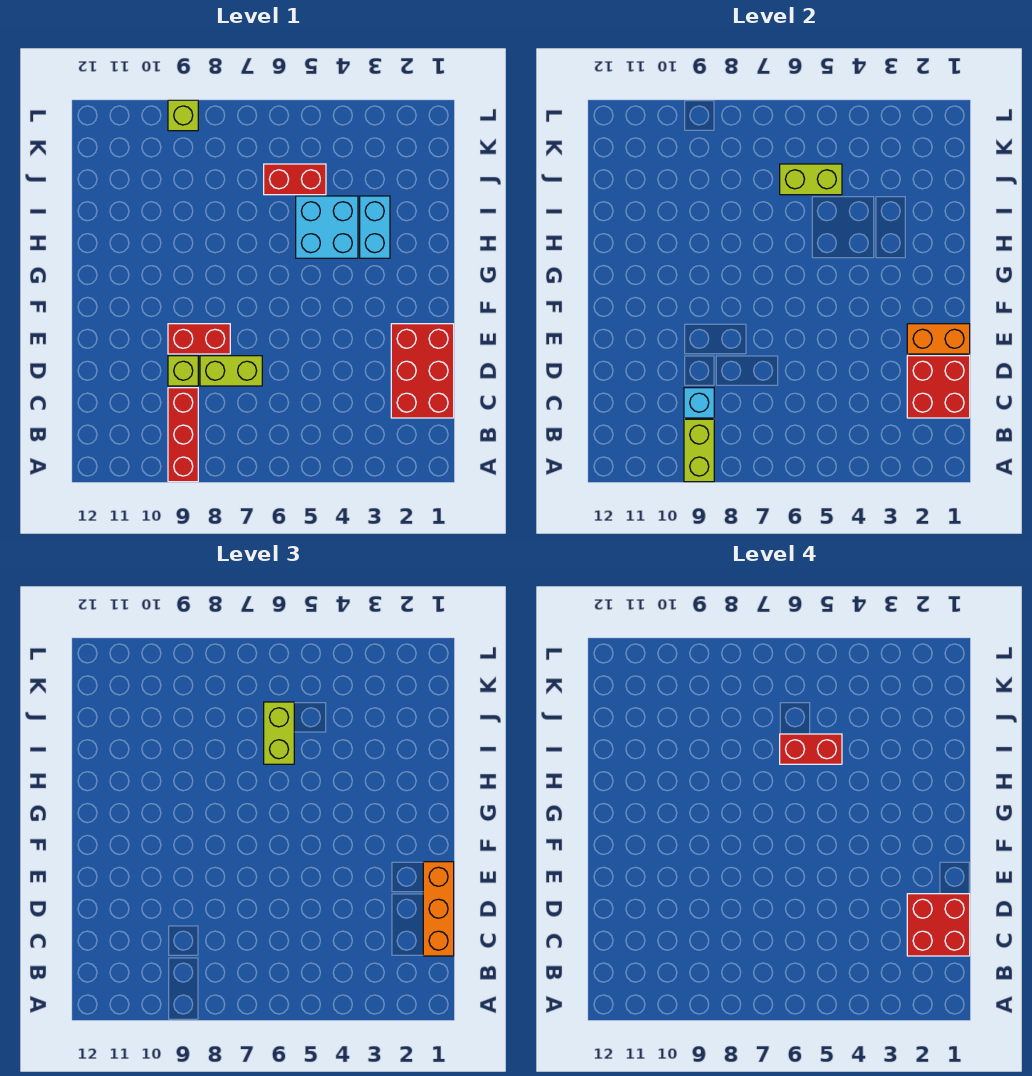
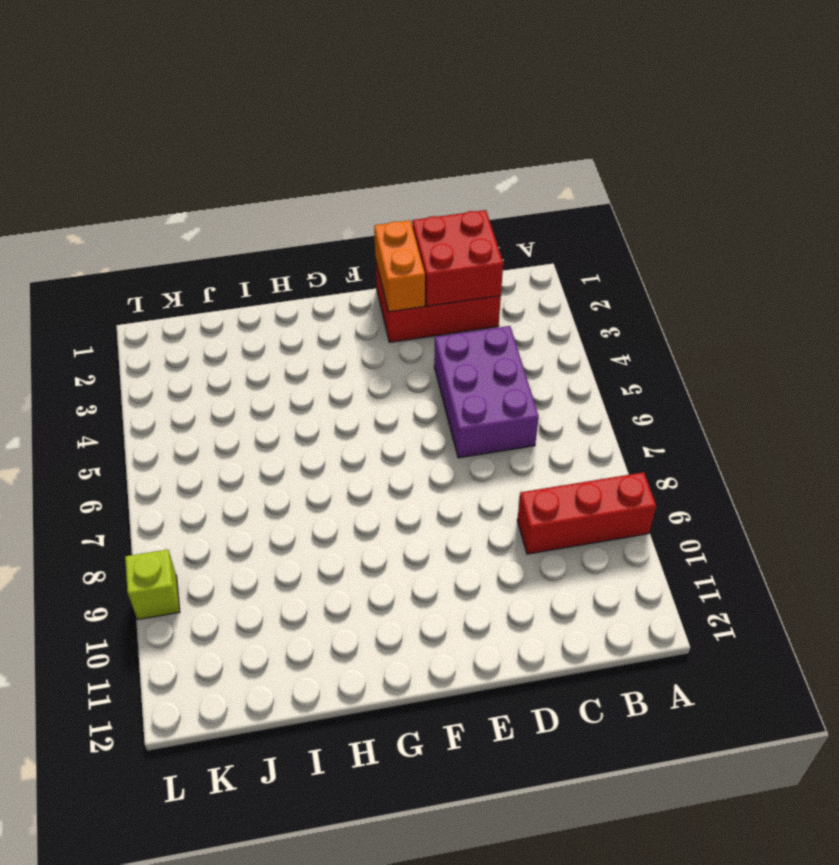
purple 2x3 brick [434,326,539,458] -> none
none -> lime 1x2 brick [200,356,262,386]
none -> lime 1x1 brick [168,356,198,386]
none -> red 1x2 brick [168,324,230,354]

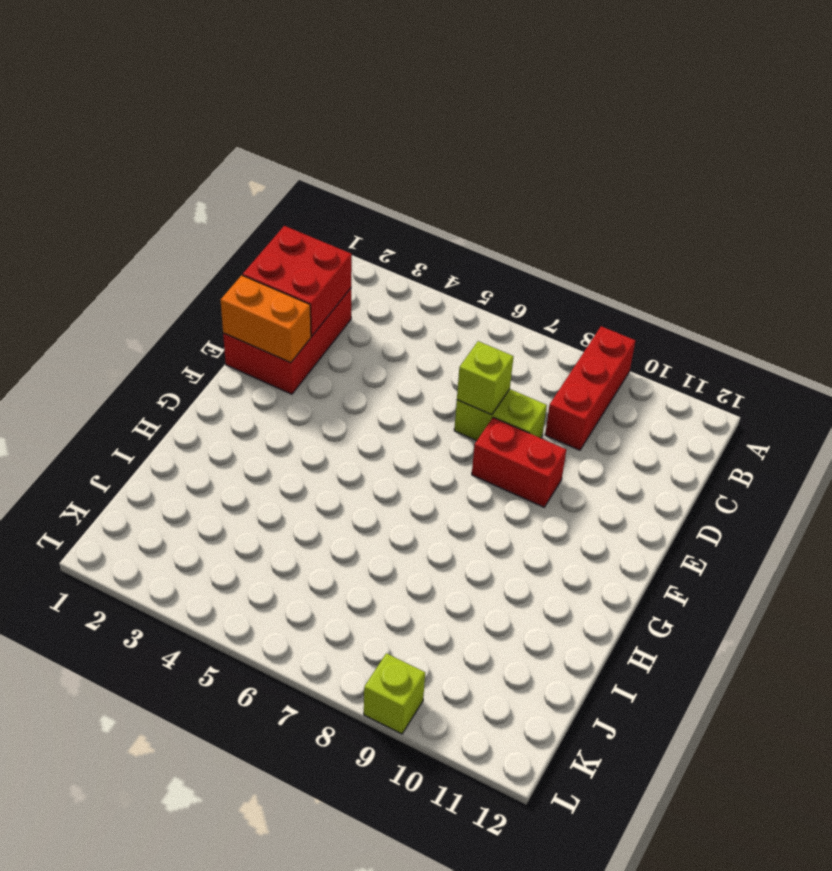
lime 1x1 brick [457,341,514,415] -> lime 1x1 brick moved to [168,356,198,386]
none -> cyan 1x2 brick [360,196,390,258]
none -> cyan 2x2 brick [296,196,358,258]
none -> red 1x2 brick [264,164,326,195]

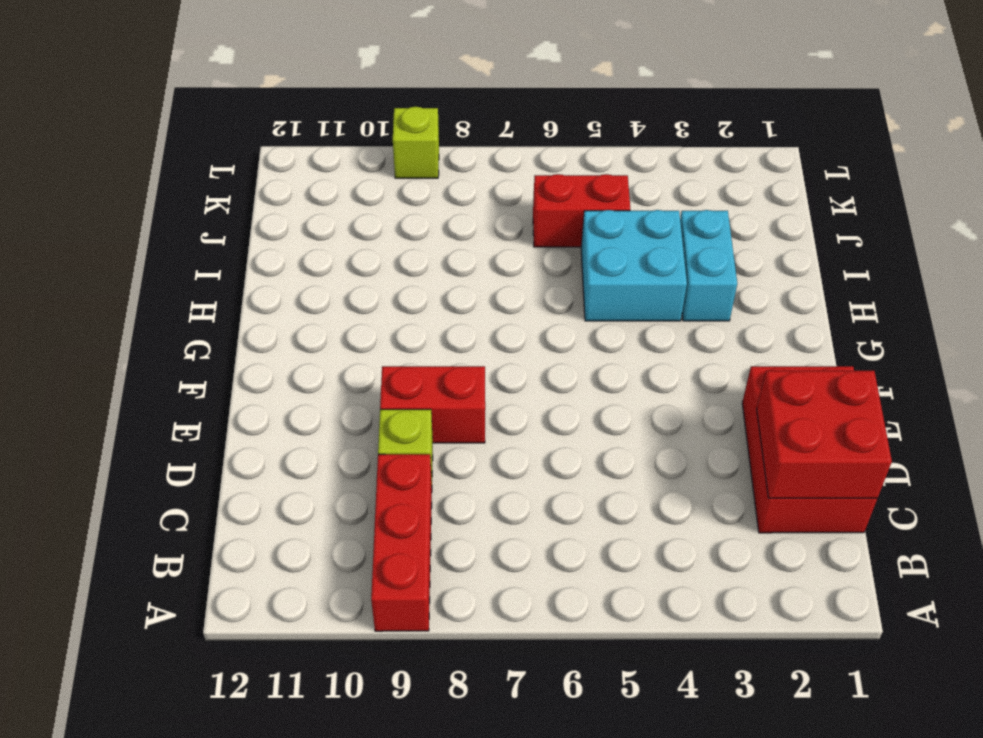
none -> lime 1x2 brick [200,356,262,386]
none -> lime 1x2 brick [684,419,714,482]
none -> cyan 1x1 brick [684,388,714,418]

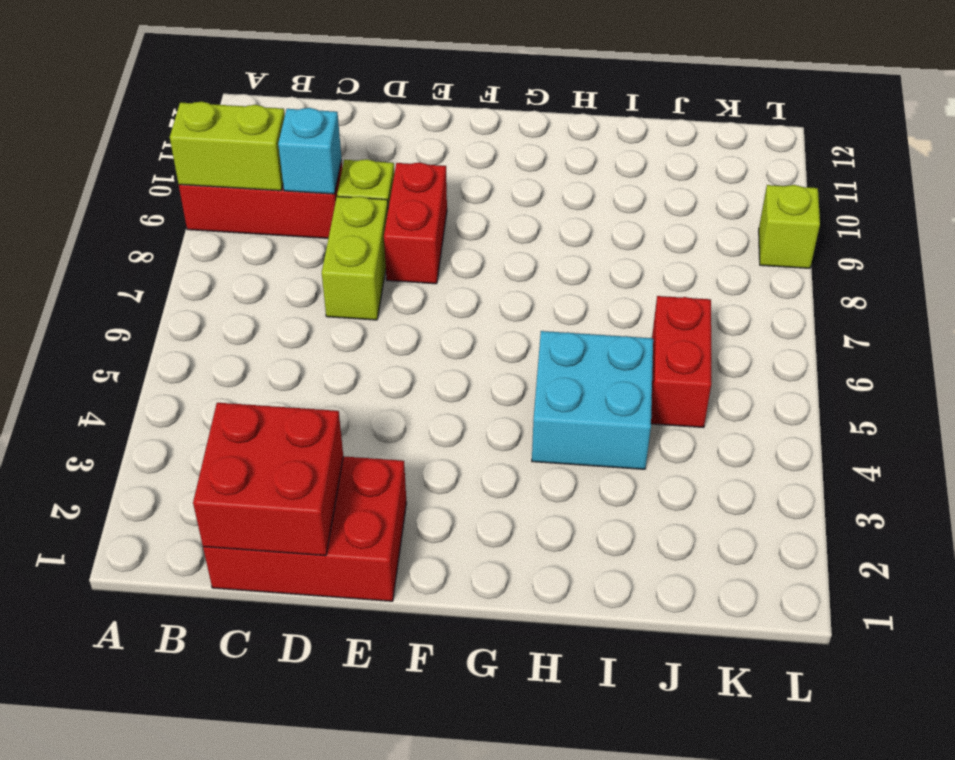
none -> cyan 1x2 brick [360,196,390,258]
none -> orange 1x2 brick [907,324,970,354]
none -> lime 1x2 brick [780,164,842,195]

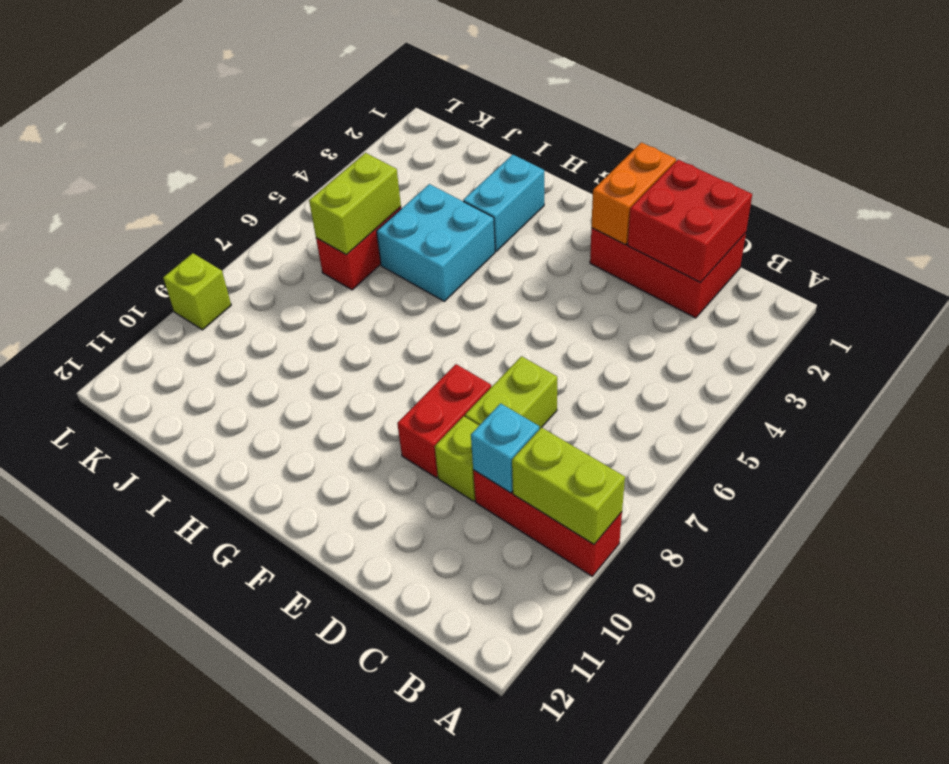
cyan 1x2 brick [463,155,544,251] -> cyan 1x2 brick turned to [360,196,390,258]
none -> orange 1x3 brick [423,862,454,956]
none -> lime 1x2 brick [264,702,294,764]
none -> red 2x2 brick [907,894,970,956]

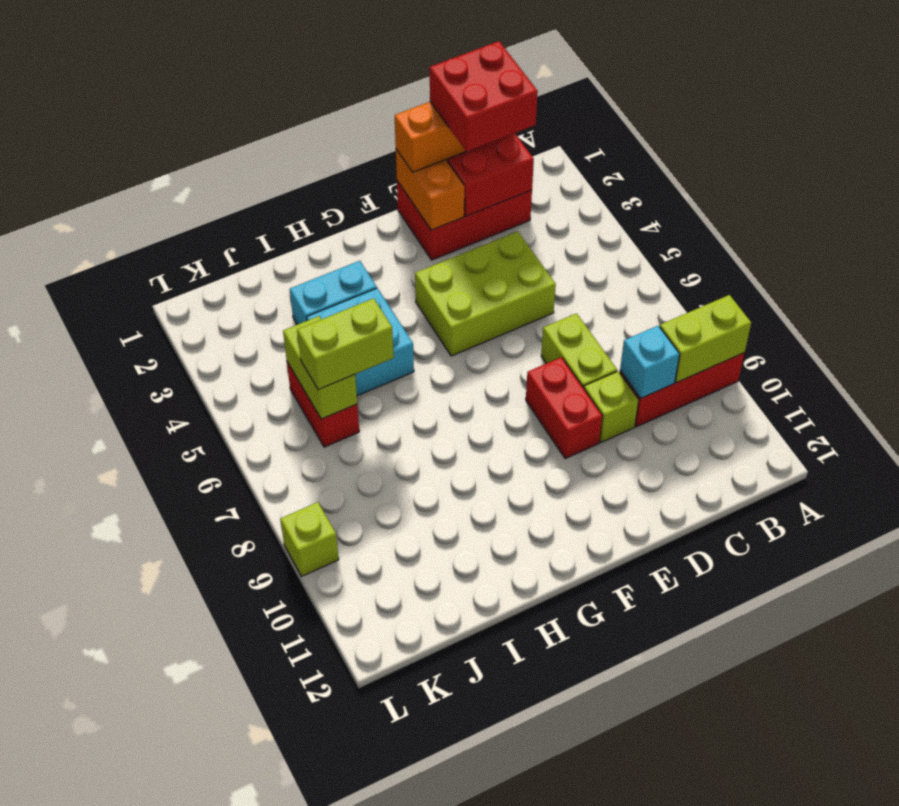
lime 2x3 brick [415,231,556,356] -> none
none -> red 1x2 brick [780,734,842,764]

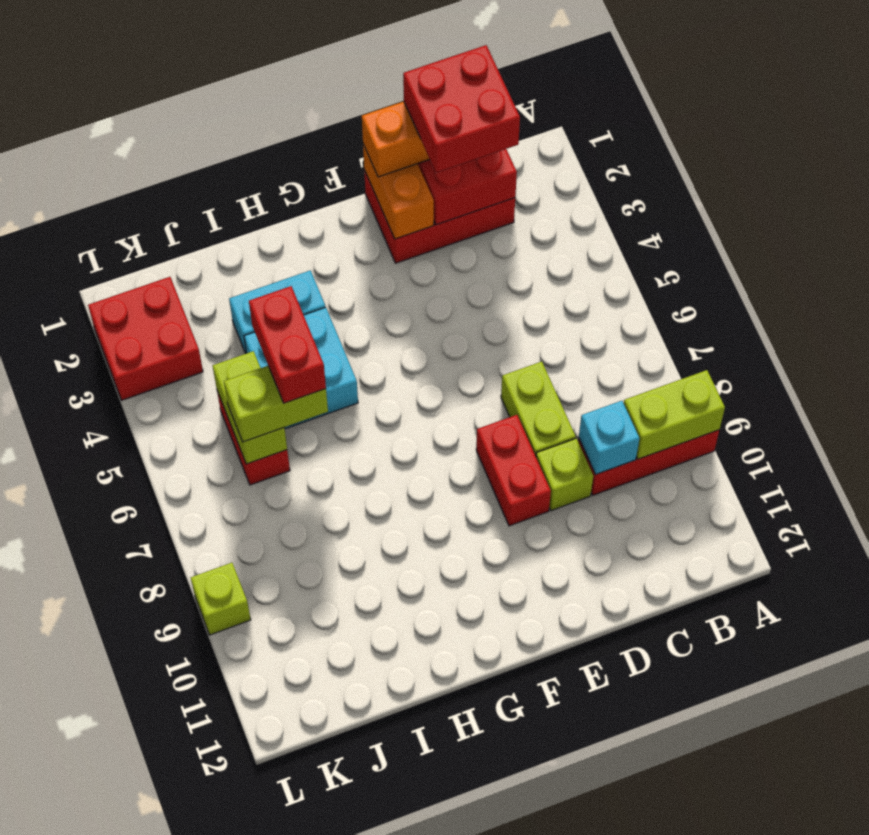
red 2x2 brick [88,277,203,400] -> none

